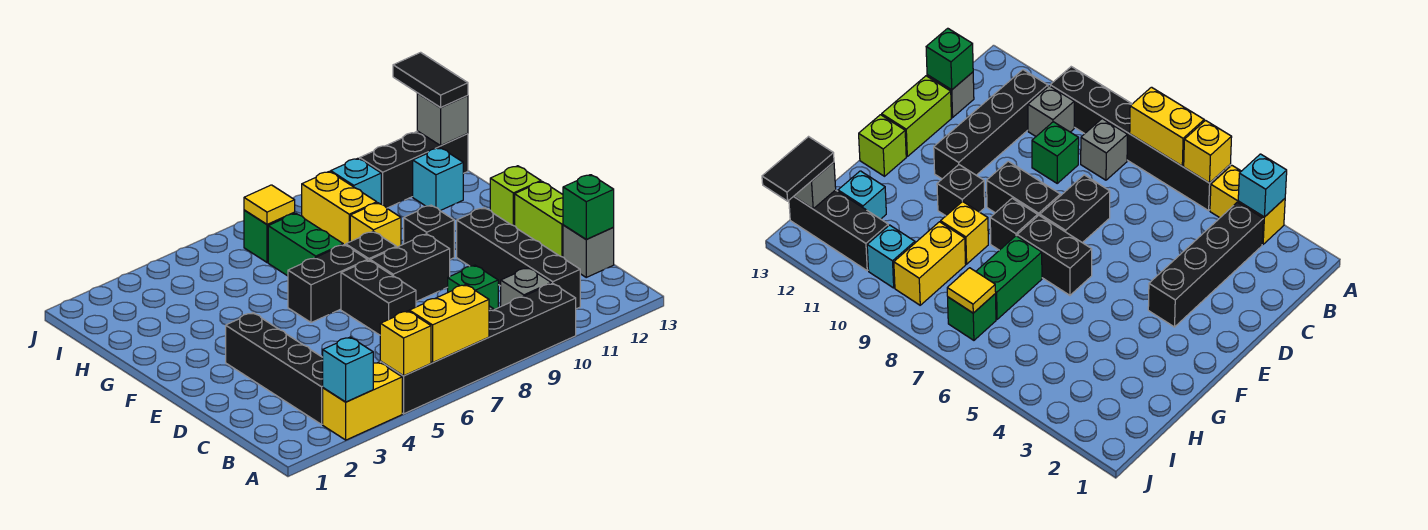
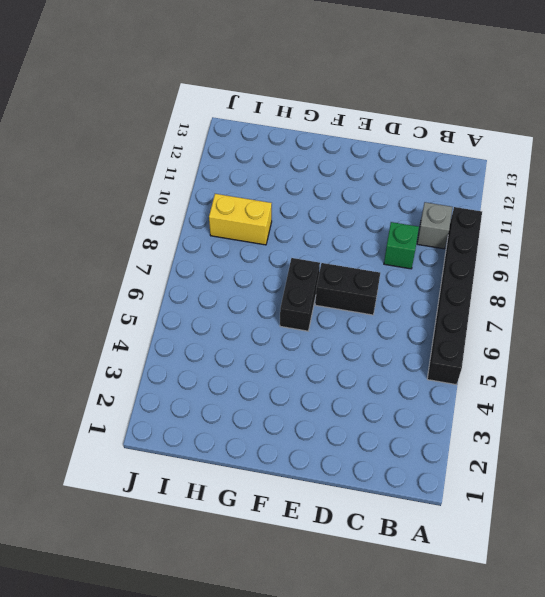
none -> yellow 1x2 brick [323,362,402,440]
none -> black 1x4 brick [226,313,323,424]
none -> grey 1x1 brick [1081,119,1127,180]

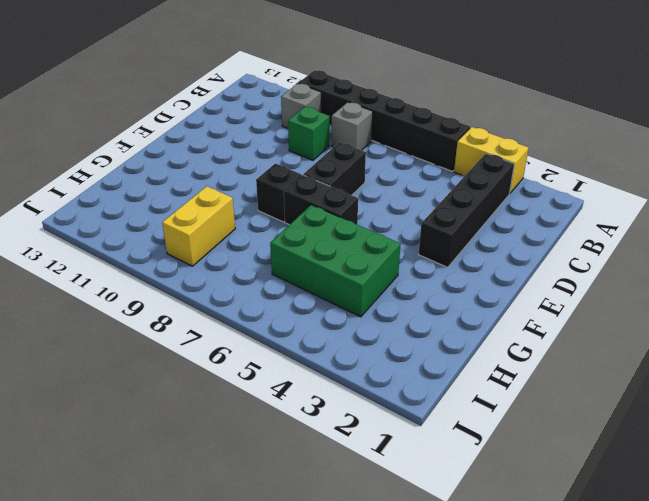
green 2x3 brick [270,205,401,317] -> none
none -> black 1x4 brick [457,208,580,309]
none -> grey 1x1 brick [563,225,614,277]
none -> lime 1x2 brick [515,182,563,257]

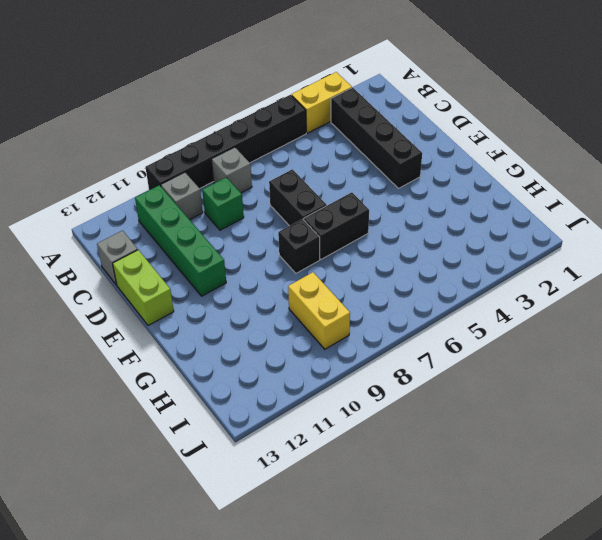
green 1x4 brick [135,185,226,296] -> black 1x4 brick [457,208,580,309]
none -> black 1x2 brick [370,234,450,301]
none -> black 1x1 brick [404,205,454,259]
none -> lime 1x1 brick [490,166,541,226]

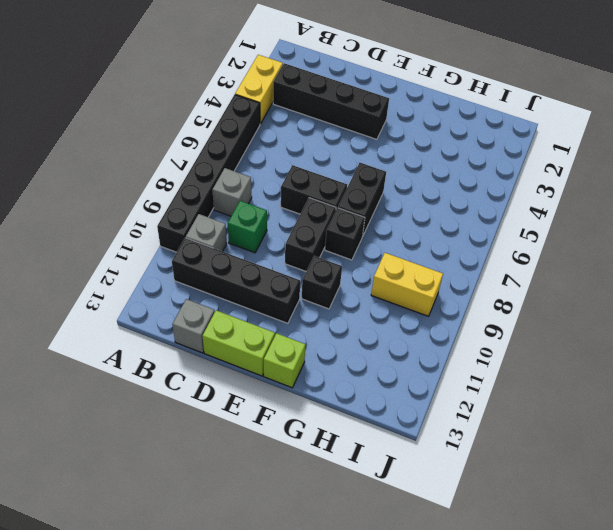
none -> green 1x2 brick [268,213,343,276]
none -> yellow 1x1 brick [350,203,401,247]
none -> cyan 1x1 brick [413,148,464,211]

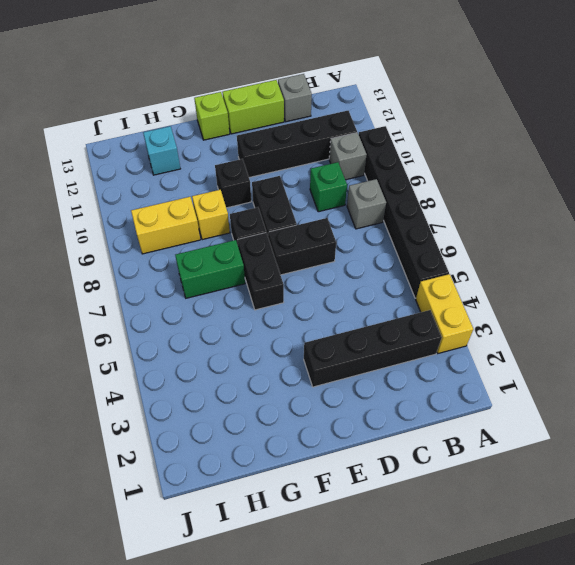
none -> green 1x1 brick [244,210,295,263]
none -> cyan 1x1 brick [331,158,381,204]
none -> black 1x3 brick [360,131,468,208]

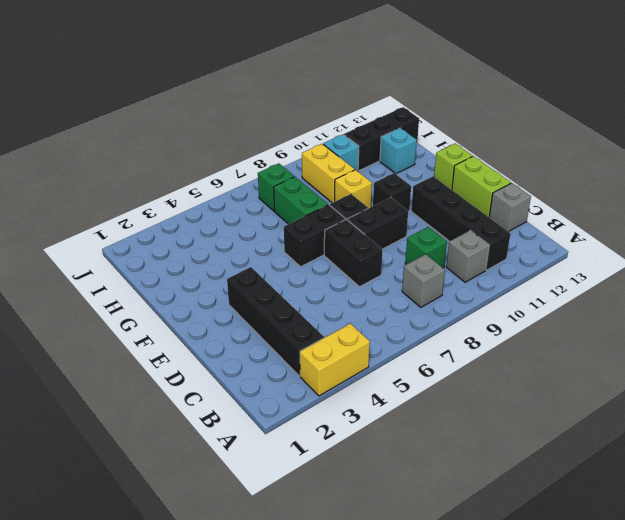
none -> black 1x6 brick [380,283,576,414]
none -> cyan 1x1 brick [323,337,373,402]
none -> yellow 1x1 brick [380,311,431,376]

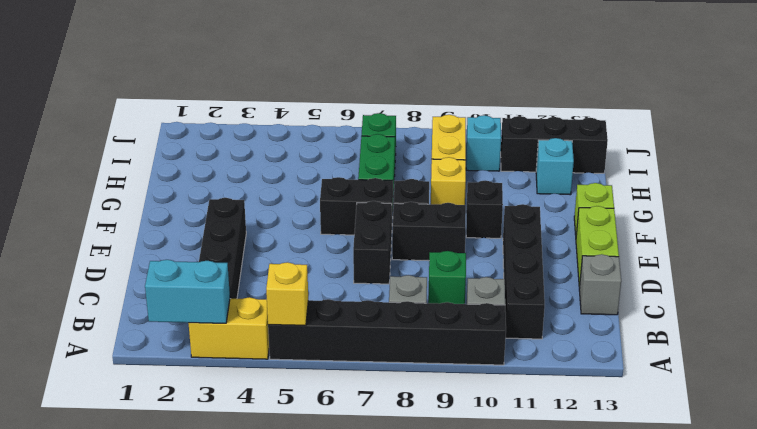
cyan 1x2 brick [145,260,230,323] -> cyan 1x1 brick [323,337,373,402]
none -> yellow 1x2 brick [409,285,489,363]
none -> green 1x1 brick [563,175,614,239]
none -> yellow 1x1 tile [244,185,295,225]

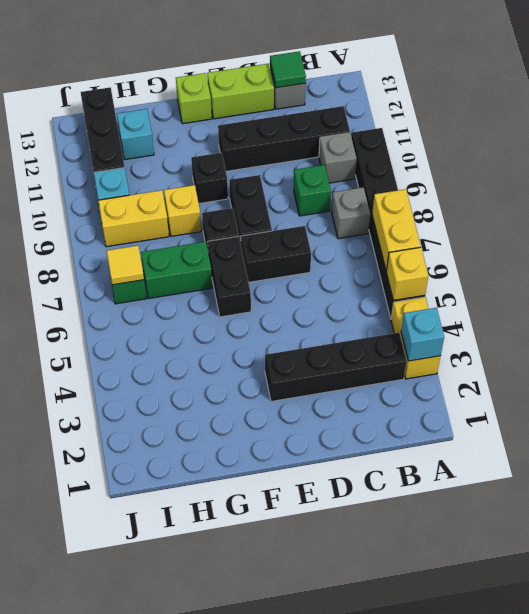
green 1x1 tile [270,51,306,88] -> green 1x1 brick [563,175,614,239]
none -> grey 1x1 brick [417,93,468,146]
none -> black 1x2 tile [393,52,468,108]

